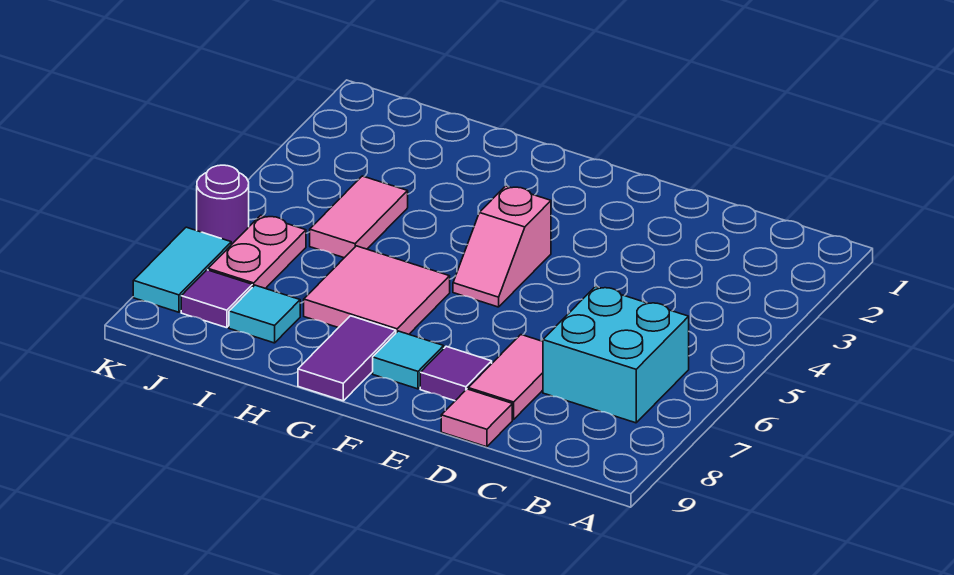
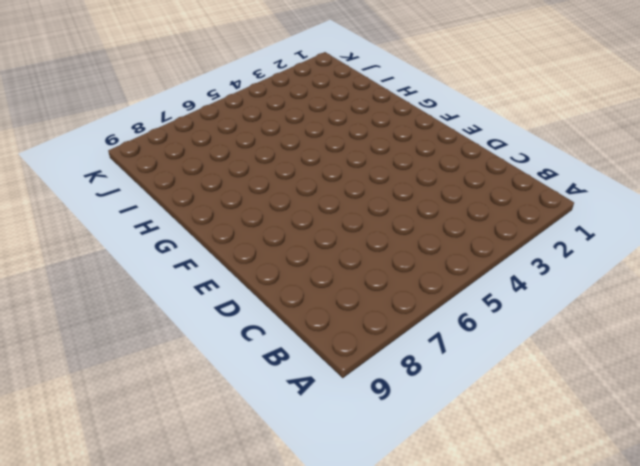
none -> cyan 2x2 brick [543,287,689,423]
none -> pink 1x2 tile [468,335,543,419]
none -> pink 1x1 tile [441,389,512,447]

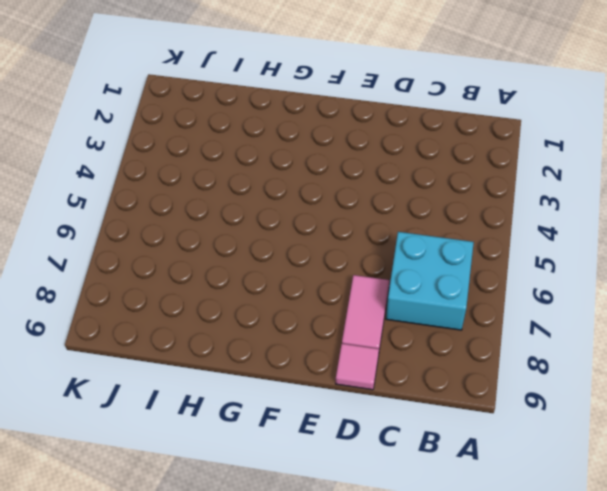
none -> purple 1x1 tile [420,346,492,401]
none -> pink 1x2 slope [453,186,551,307]
none -> cyan 1x1 tile [373,331,444,389]

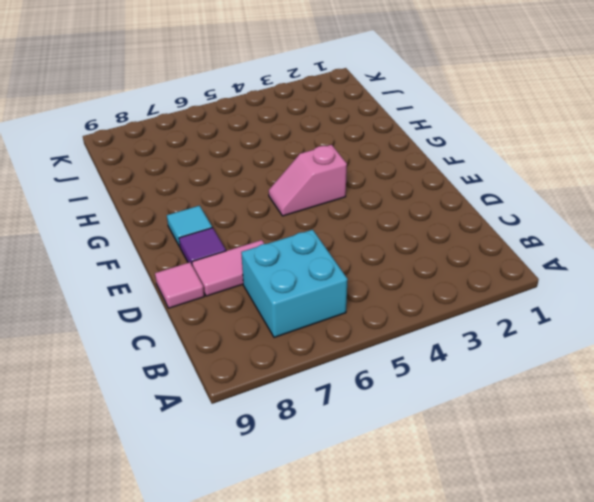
none -> pink 2x2 tile [304,246,450,334]
none -> purple 1x2 tile [298,316,396,401]
none -> pink 1x2 tile [310,176,408,258]

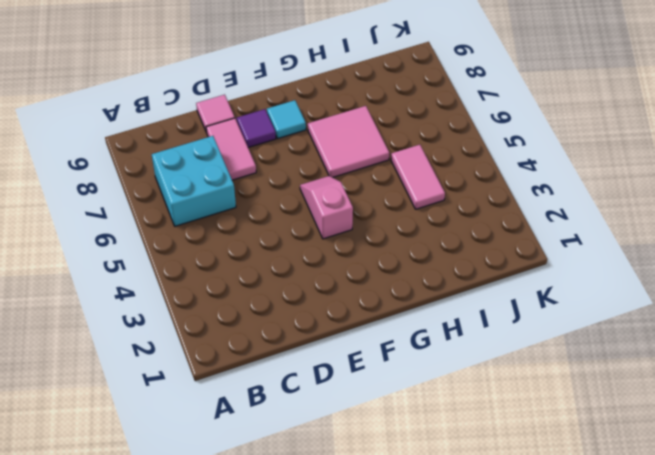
none -> purple 1x2 tile [298,316,396,401]
none -> cyan 1x1 tile [229,285,300,343]
none -> pink 1x2 plate [208,215,306,289]

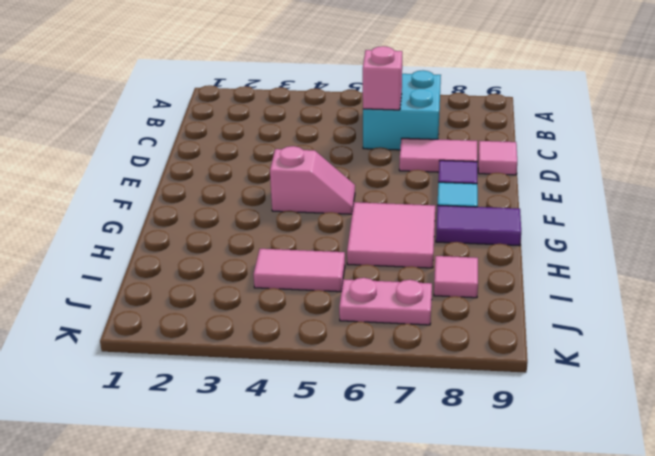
pink 1x1 brick [363,46,402,110] -> none
pink 1x1 tile [434,256,478,298] -> cyan 1x1 tile [229,285,300,343]
none -> purple 1x1 tile [181,270,252,328]
none -> purple 1x1 round brick [197,165,249,245]
none -> cyan 1x2 tile [133,227,231,312]

